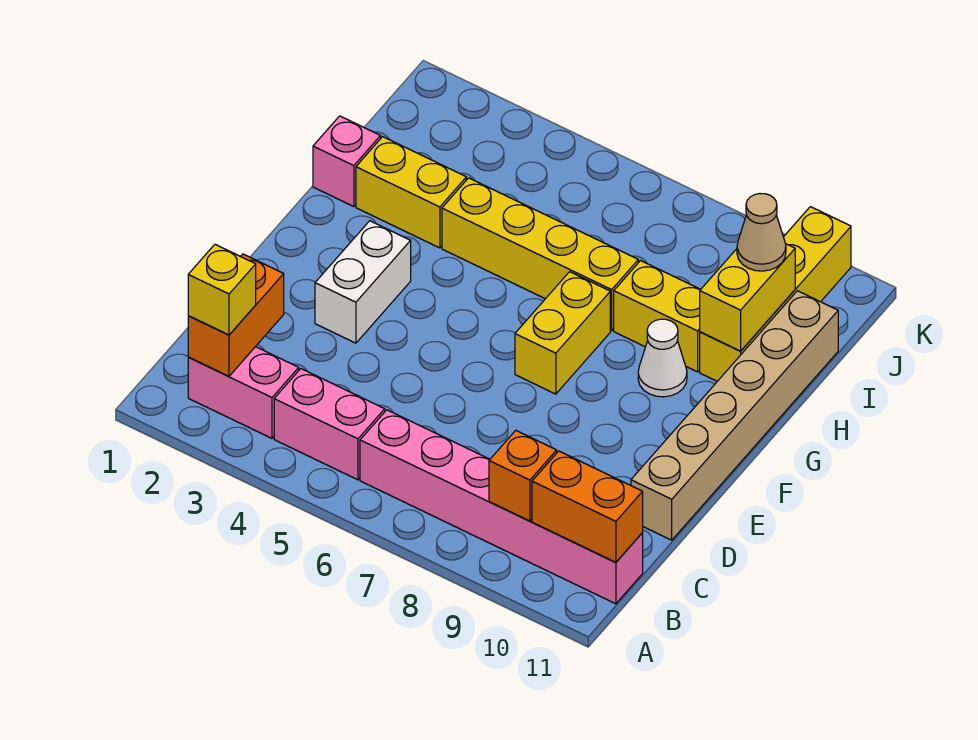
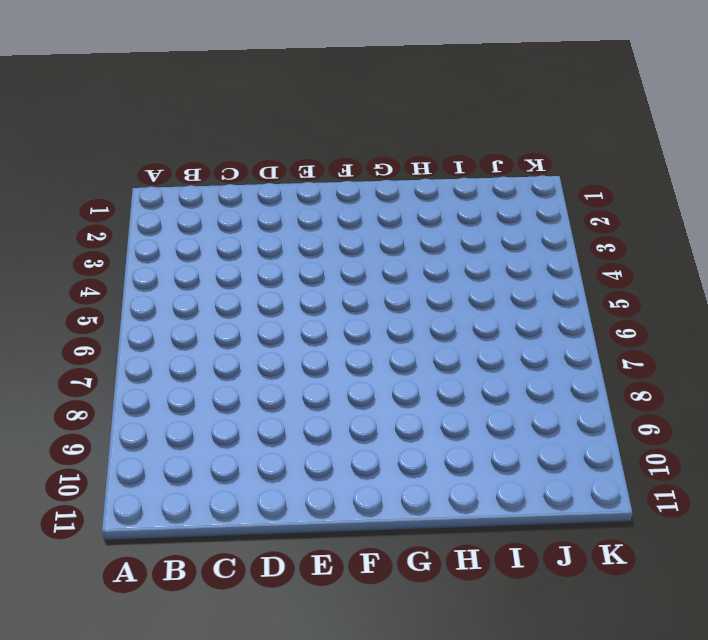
none -> pink 1x2 brick [188,347,299,438]
none -> pink 1x2 brick [274,369,385,480]
none -> pink 1x6 brick [360,410,643,604]

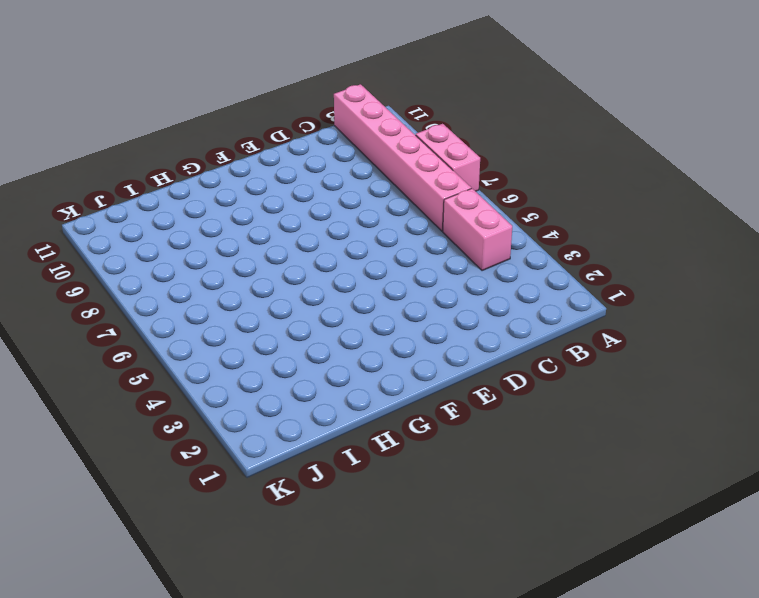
pink 1x2 brick [416,124,480,191] -> pink 1x2 brick moved to [188,347,299,438]
none -> tan 1x6 brick [631,291,838,540]
none -> white 1x2 brick [315,221,411,343]
none -> yellow 1x2 brick [515,272,610,394]

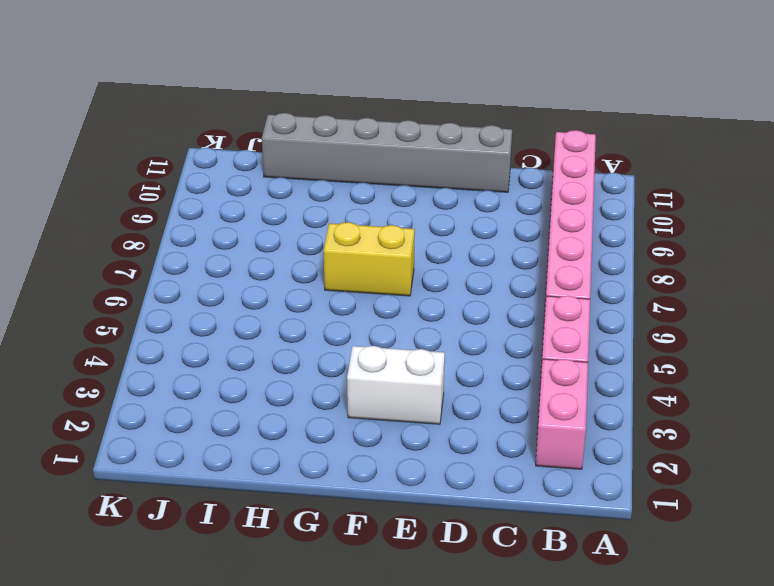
grey 1x6 brick [262,113,512,192] -> tan 1x6 brick [631,291,838,540]
none -> white 1x1 cone [638,319,687,397]
none -> pink 1x1 brick [313,116,381,207]
none -> yellow 1x2 brick [356,137,466,248]

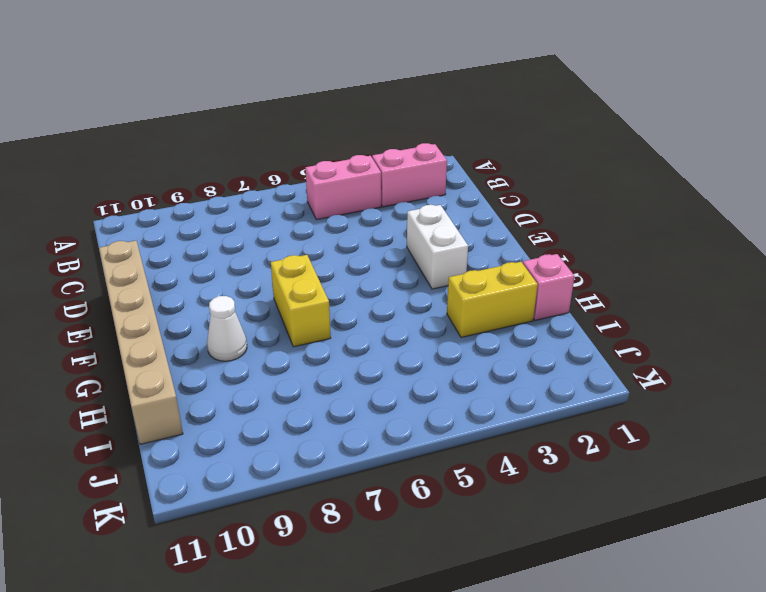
none -> pink 1x6 brick [360,410,643,604]
none -> yellow 1x4 brick [442,178,638,330]
none -> yellow 1x2 brick [614,261,701,372]

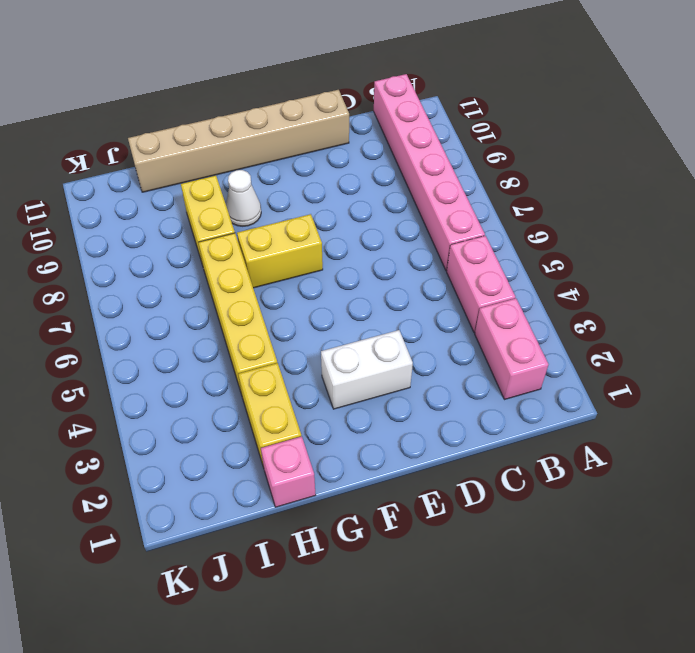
none -> yellow 1x4 brick [700,207,851,381]
none -> orange 1x2 brick [188,254,284,376]
none -> orange 1x1 brick [489,430,557,521]

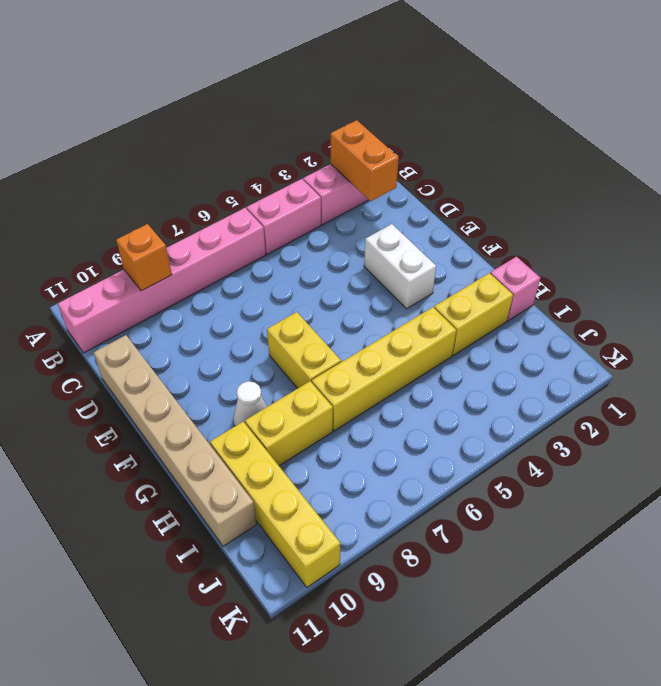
none -> orange 1x2 brick [532,451,643,562]
none -> yellow 1x2 brick [700,244,795,351]
none -> yellow 1x1 brick [188,244,256,335]

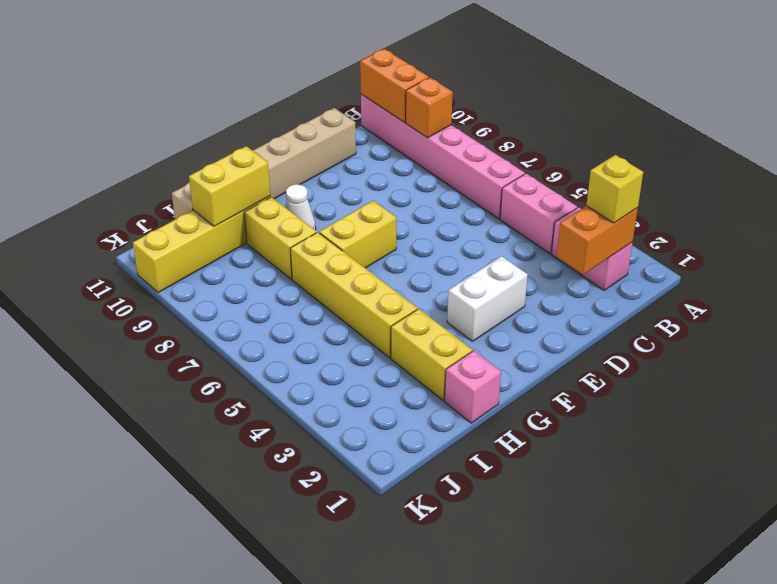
none -> tan 1x1 cone [737,194,786,271]

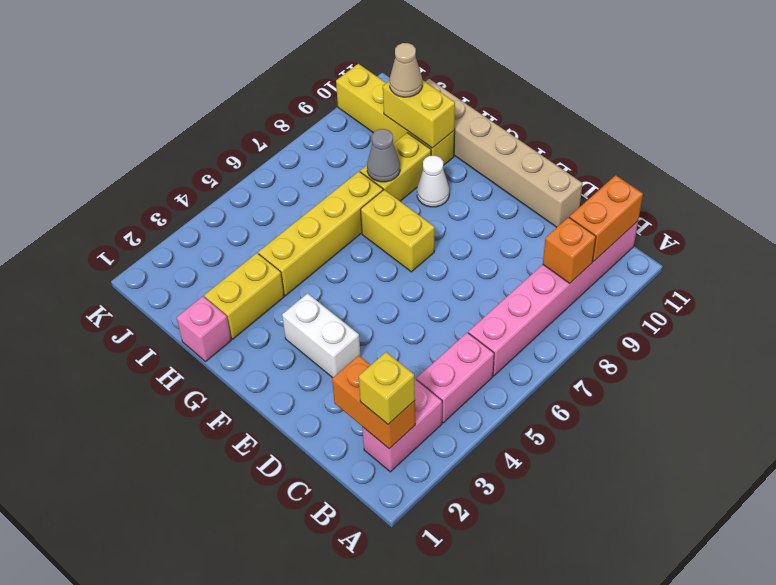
grey 1x1 cone [367,129,400,182] -> none

